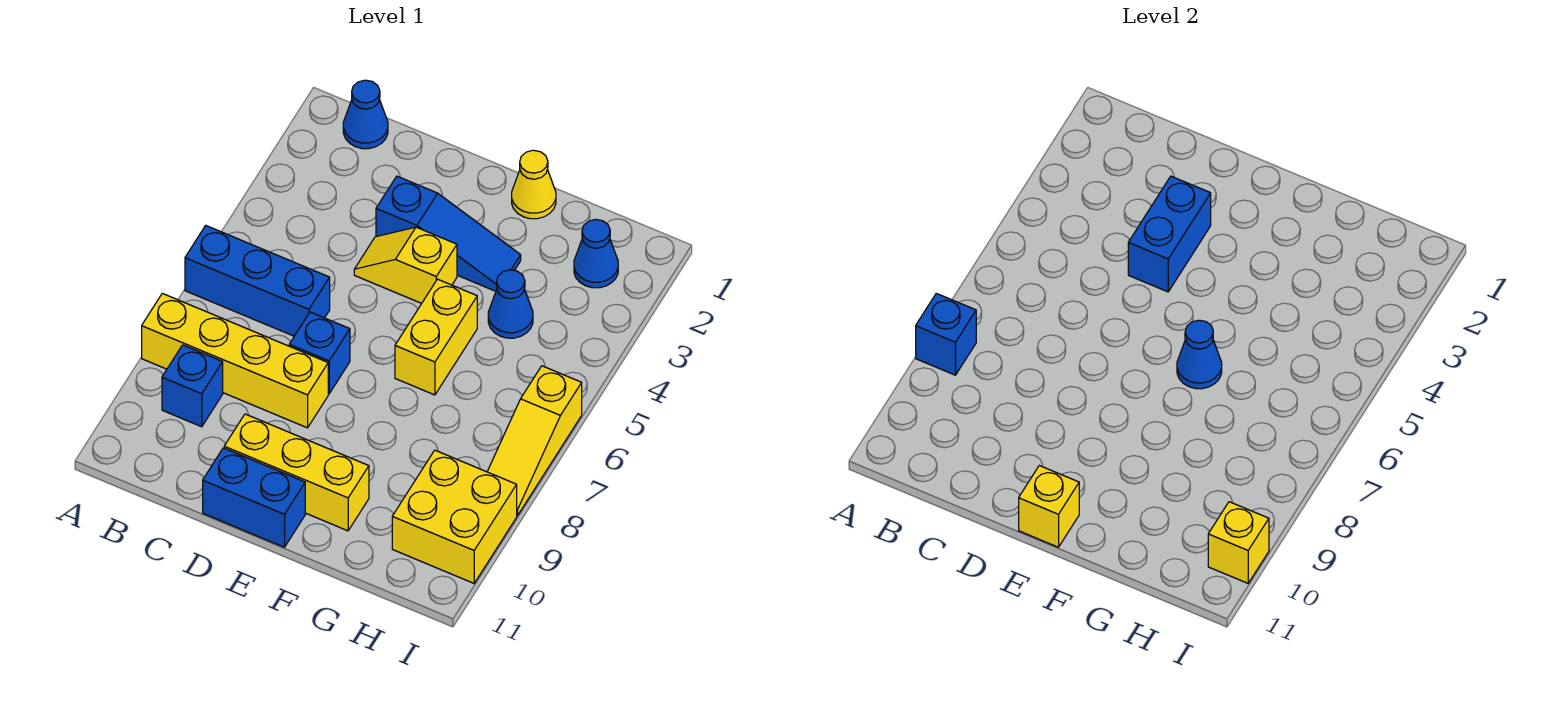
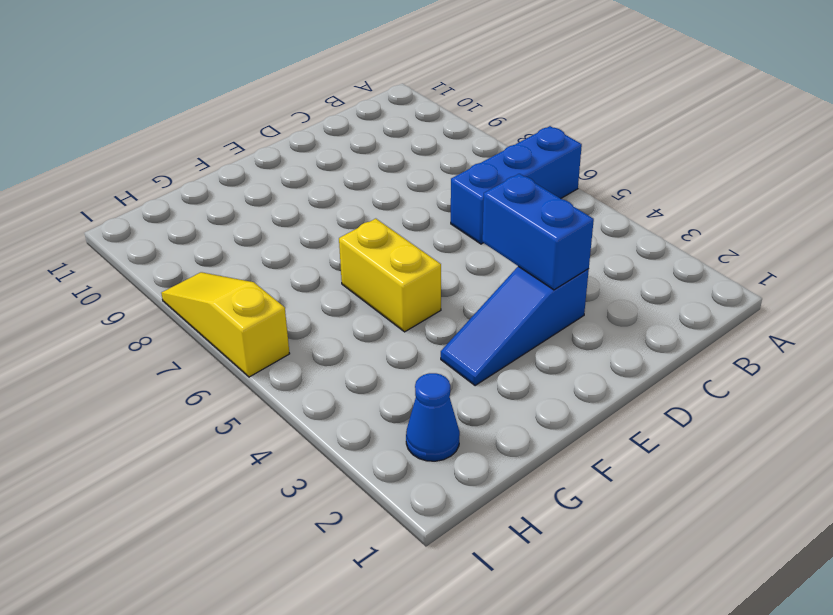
none -> yellow 1x4 brick [142,293,328,428]
none -> blue 1x1 cone [343,80,388,149]
none -> blue 1x1 brick [162,345,223,427]

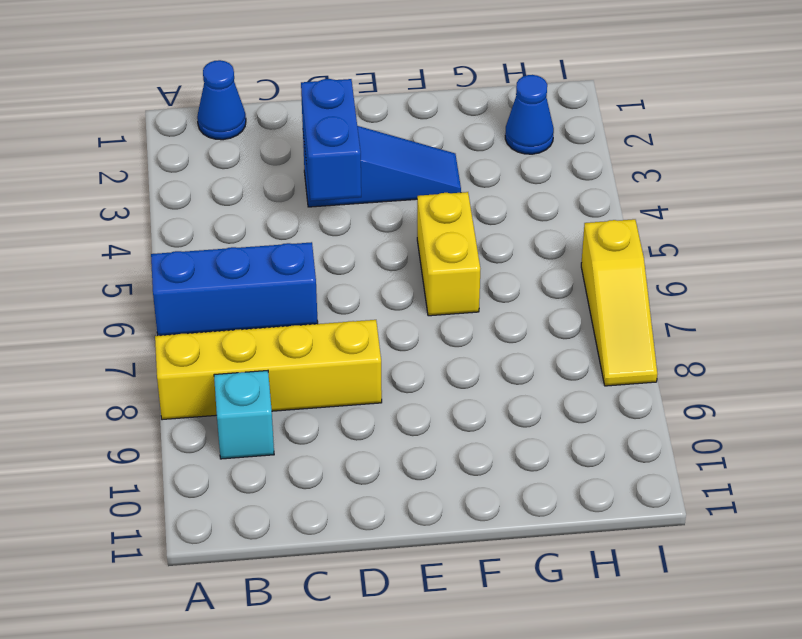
cyan 1x1 brick [214,371,274,459] -> blue 1x1 brick [162,345,223,427]
none -> yellow 1x2 slope [354,227,457,303]
none -> blue 1x1 brick [289,312,350,394]
none -> yellow 1x3 brick [224,414,369,531]

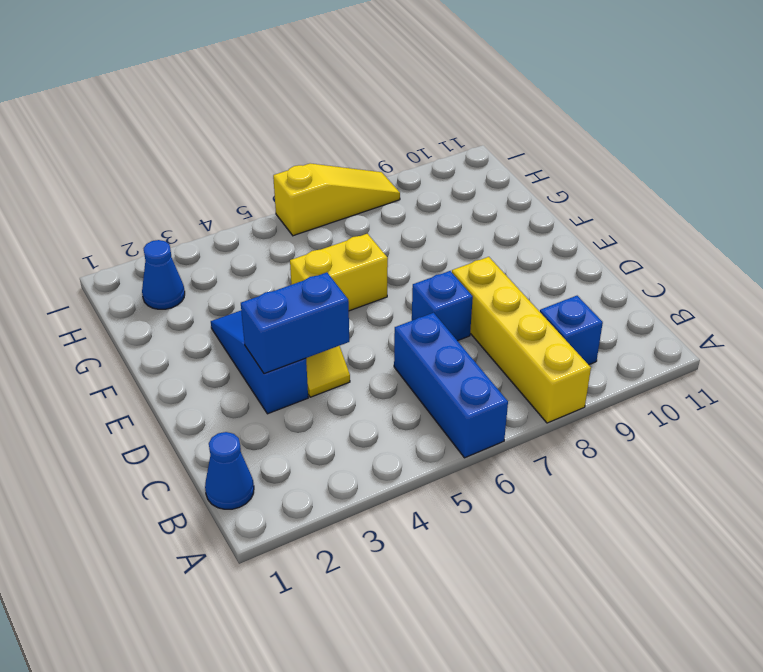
none -> yellow 1x3 brick [224,414,369,531]
none -> blue 1x2 brick [203,448,305,547]
none -> yellow 1x1 cone [512,150,556,219]

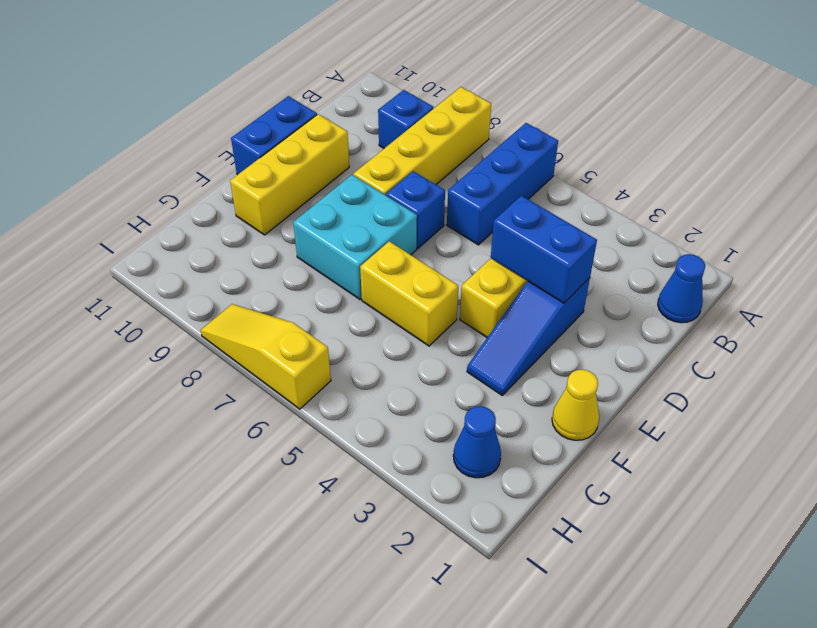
cyan 2x2 brick [293,175,417,299] -> none
none -> blue 1x1 cone [488,270,533,338]
none -> yellow 2x2 brick [392,450,517,583]
none -> blue 1x1 brick [916,293,976,375]

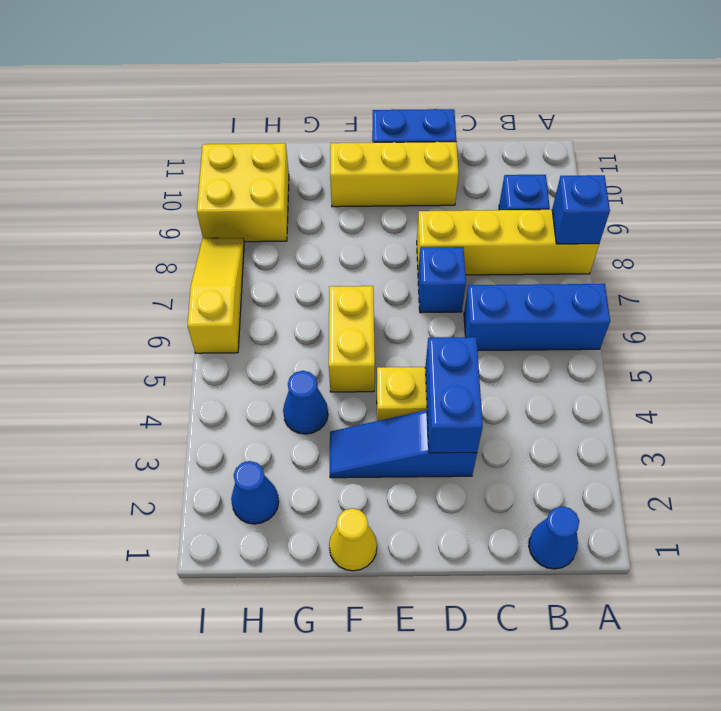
none -> yellow 1x1 brick [1019,466,1079,547]
none -> blue 1x1 cone [1177,320,1222,389]
none -> yellow 1x1 brick [1208,502,1269,583]

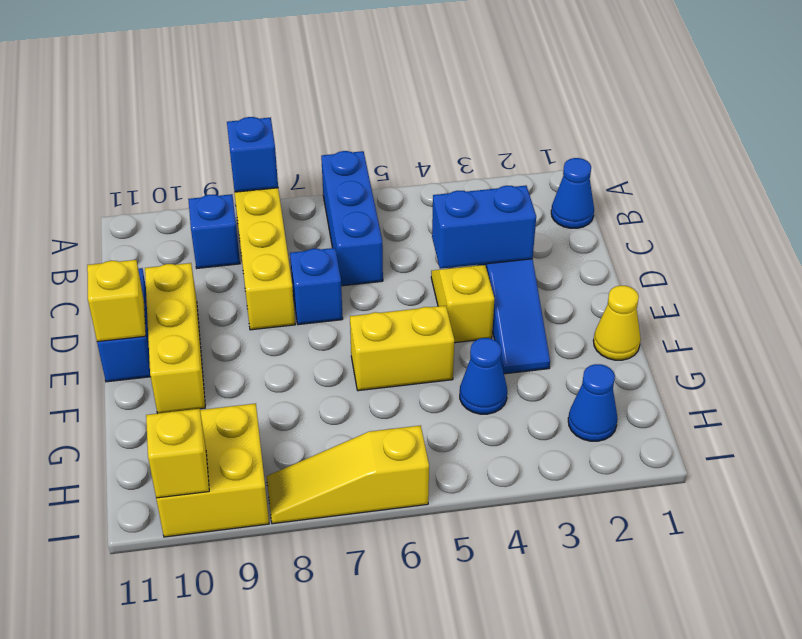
none -> blue 1x1 cone [1177,320,1222,389]

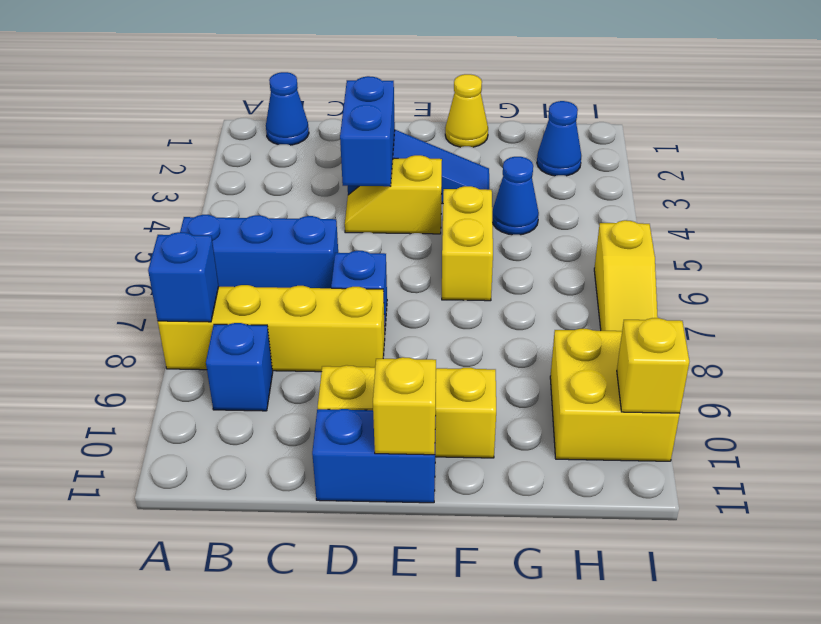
none -> blue 1x1 cone [1177,320,1222,389]

